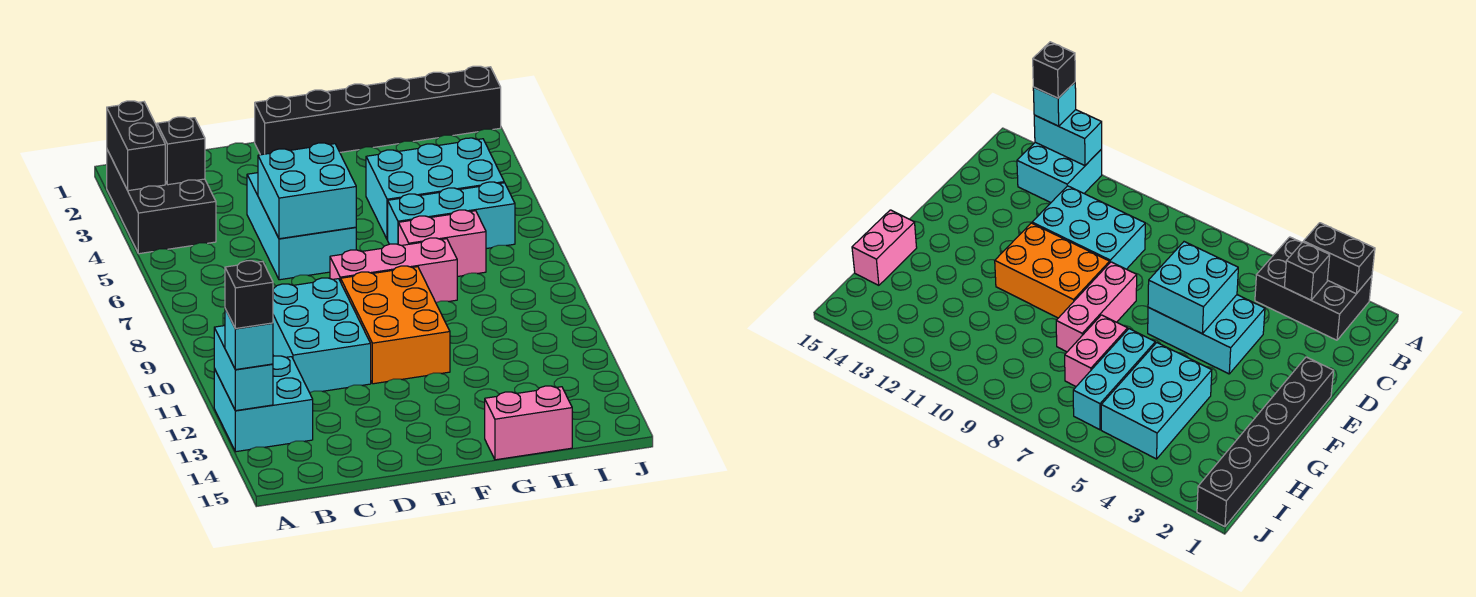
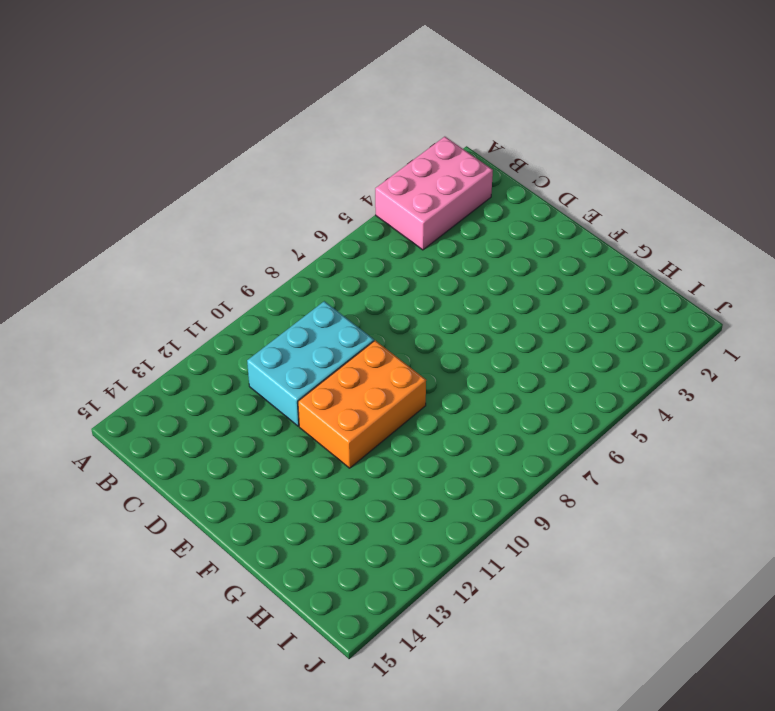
pink 2x3 brick [375,137,493,250] -> black 2x3 brick [107,150,216,254]
none -> cyan 2x2 brick [214,356,313,452]
none -> cyan 2x3 brick [247,173,356,280]
none -> black 1x6 brick [255,66,501,155]

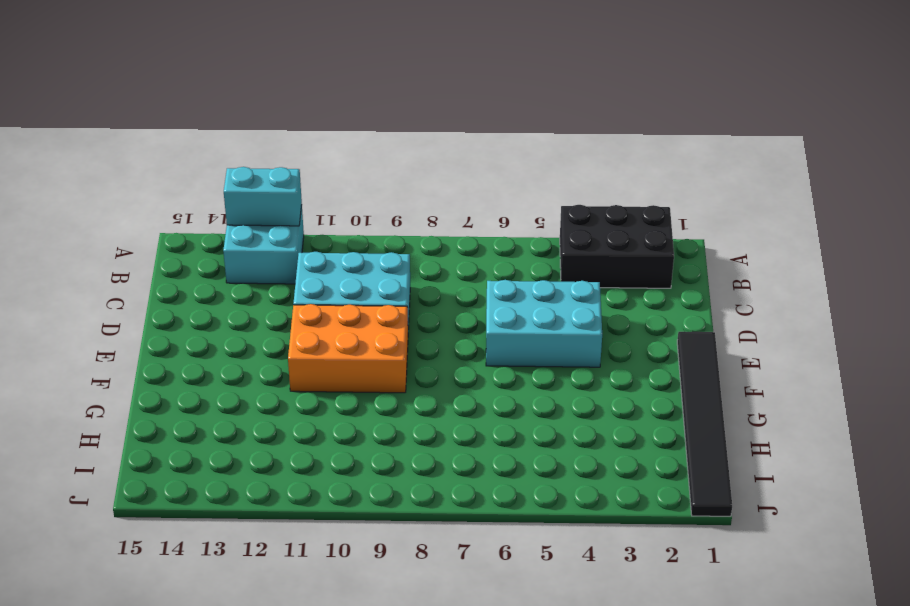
black 1x6 tile [677,332,732,516] -> black 1x6 brick [255,66,501,155]
none -> pink 1x3 brick [330,238,457,303]
none -> cyan 2x3 brick [366,138,504,240]
none -> cyan 1x3 brick [388,182,515,249]

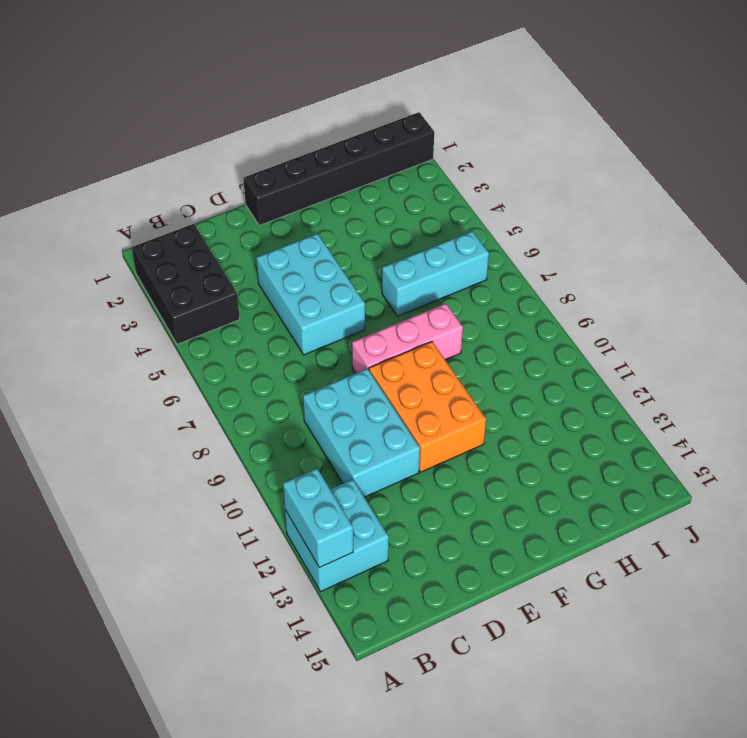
none -> cyan 2x3 brick [366,138,504,240]
none -> pink 1x2 brick [398,210,486,277]
none -> pink 1x2 brick [485,386,572,460]

